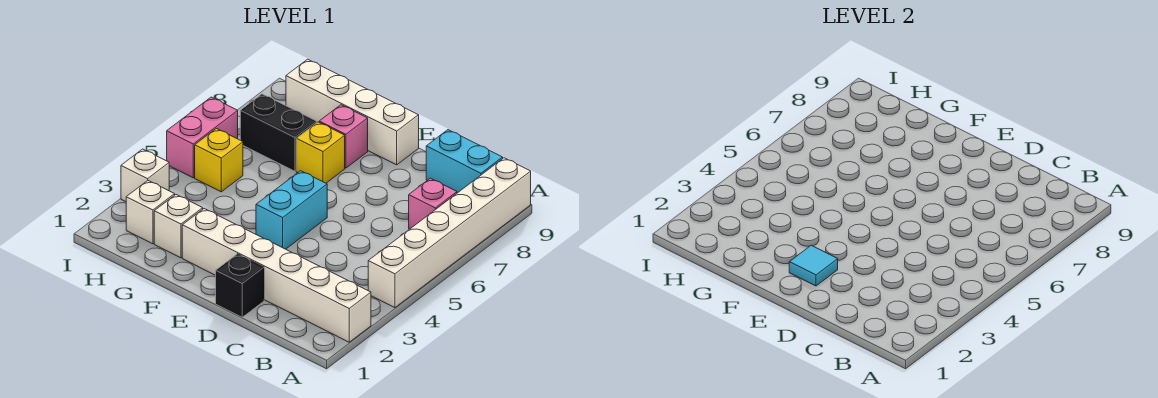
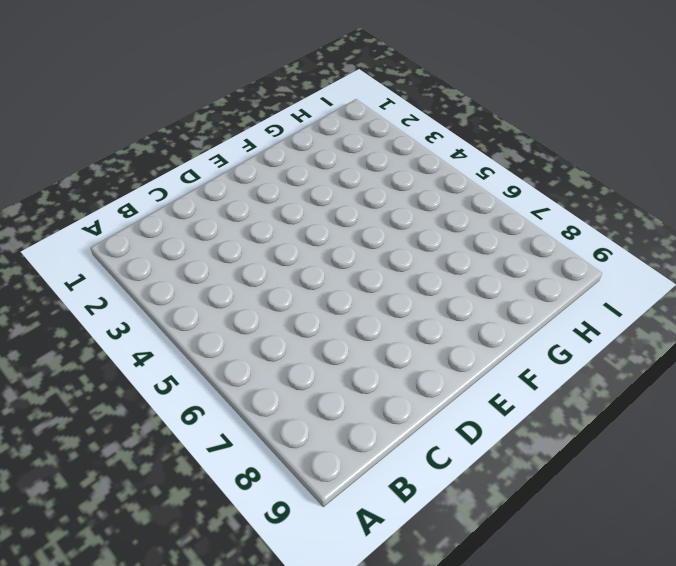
none -> white 1x6 brick [182,209,371,342]
none -> white 1x6 brick [368,158,531,308]
none -> pink 1x1 brick [409,178,457,229]

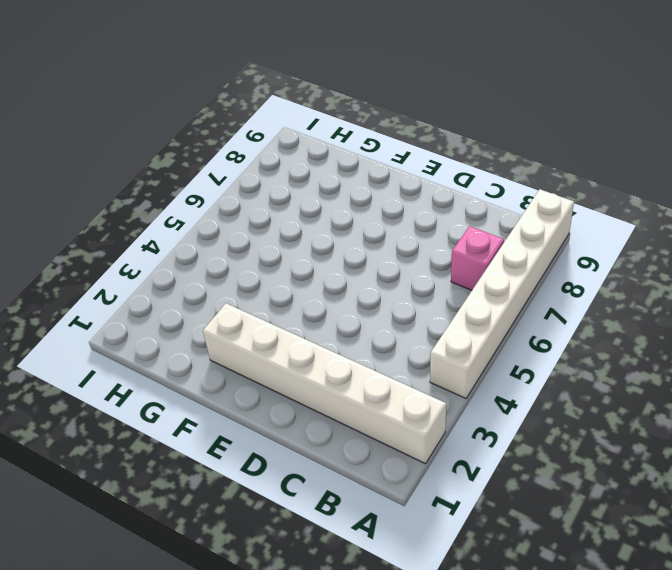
none -> cyan 1x2 brick [426,130,503,193]
none -> black 1x1 brick [216,254,264,317]
none -> cyan 1x2 brick [256,171,327,249]

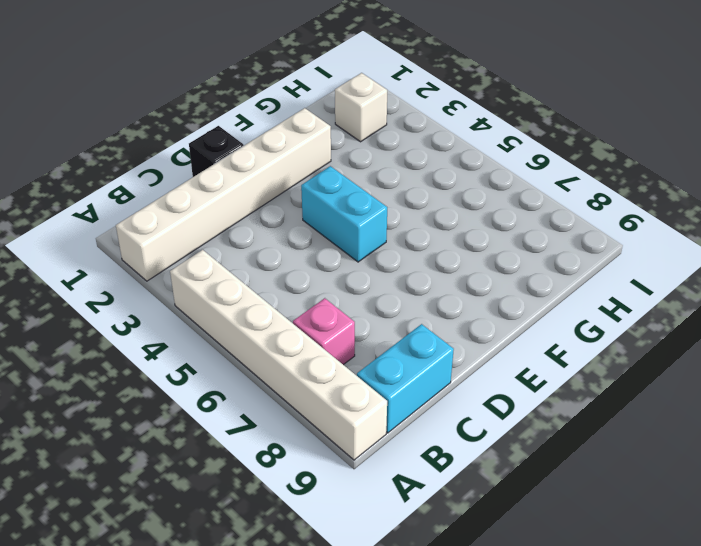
none -> white 1x4 brick [286,59,419,165]
none -> yellow 1x1 brick [296,122,345,183]
none -> pink 1x1 brick [319,105,368,168]

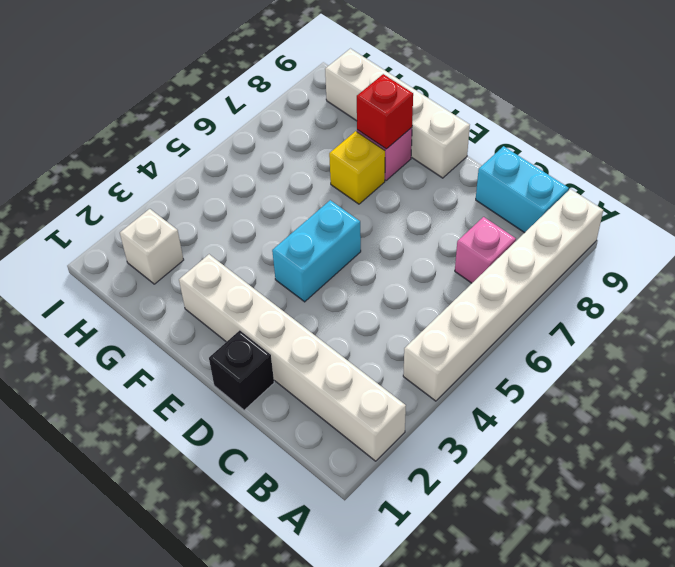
red 1x1 brick [357,74,413,149] -> none
none -> white 1x1 brick [154,195,203,258]
none -> black 1x2 brick [240,94,317,171]
none -> yellow 1x1 brick [195,129,243,192]

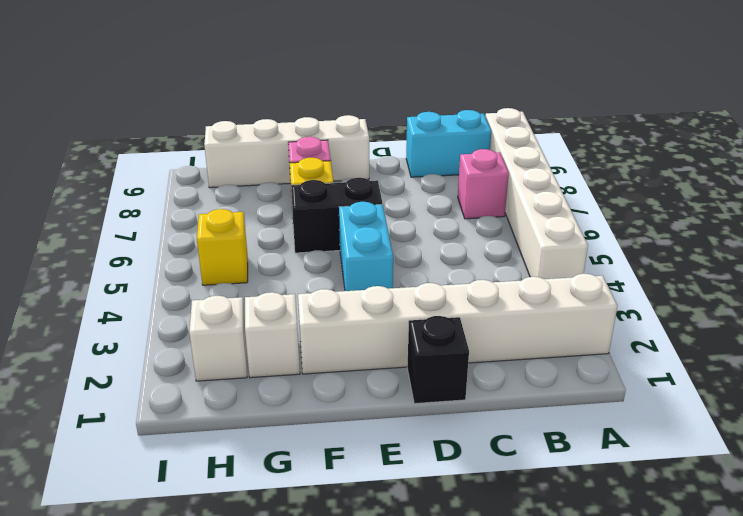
black 1x2 brick [291,178,383,253] -> black 1x2 brick moved to [240,94,317,171]
none -> white 1x1 brick [121,149,169,202]
none -> pink 1x2 brick [167,97,238,178]
none -> cyan 1x1 tile [789,245,838,286]

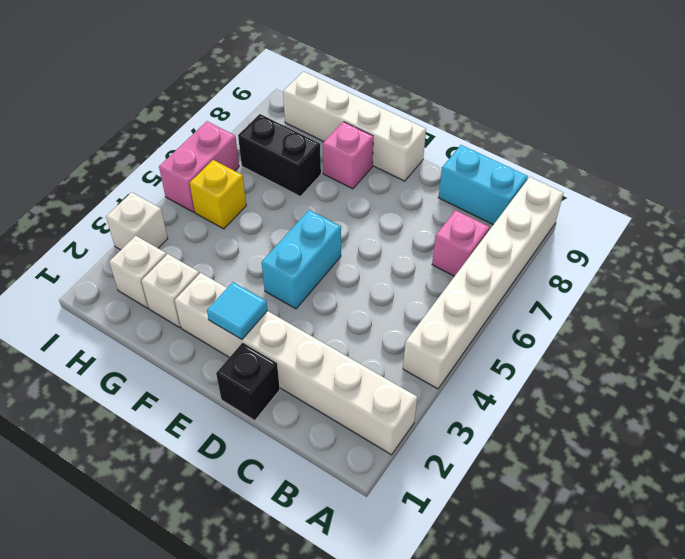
none -> yellow 1x1 brick [296,122,345,183]

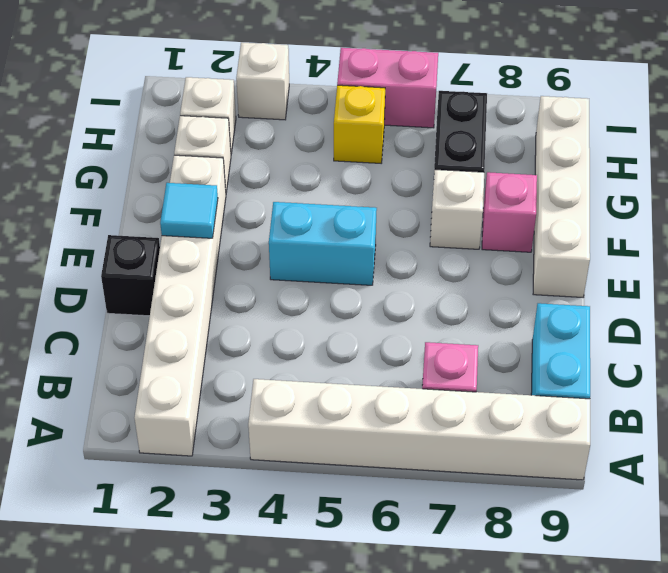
white 1x1 brick [430,169,484,249] -> yellow 1x1 brick [296,122,345,183]

